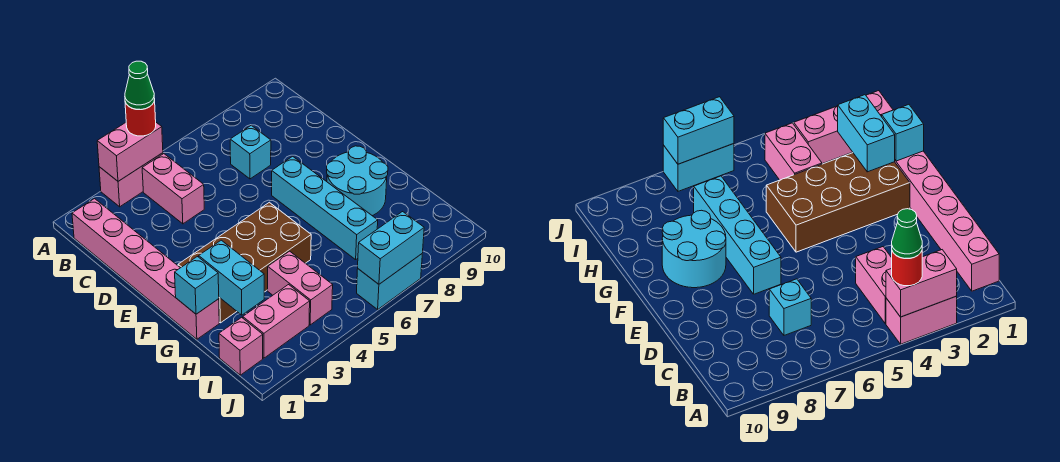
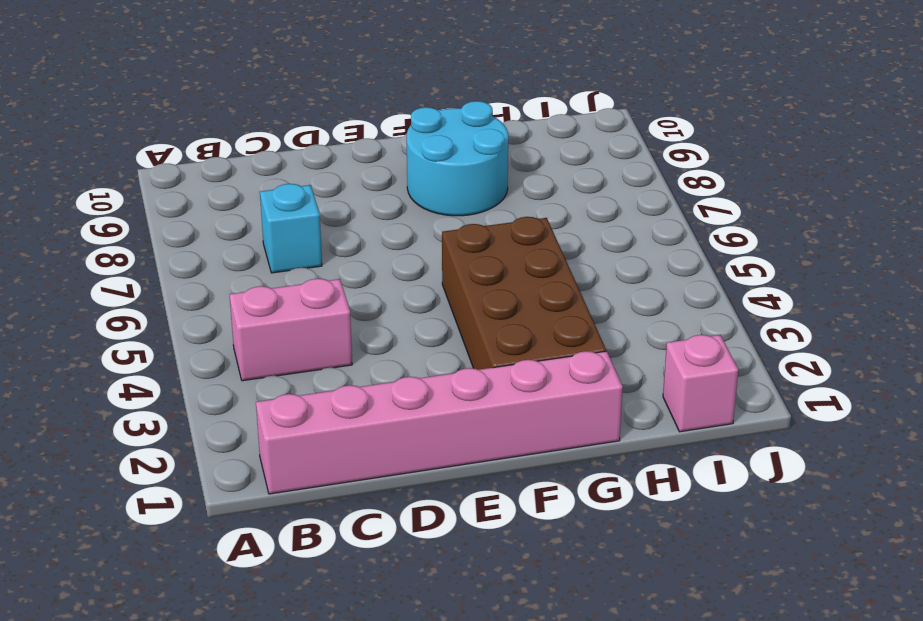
none -> pink 1x2 brick [99,153,163,207]
none -> cyan 1x4 brick [272,156,378,260]
none -> pink 1x2 brick [268,251,333,325]

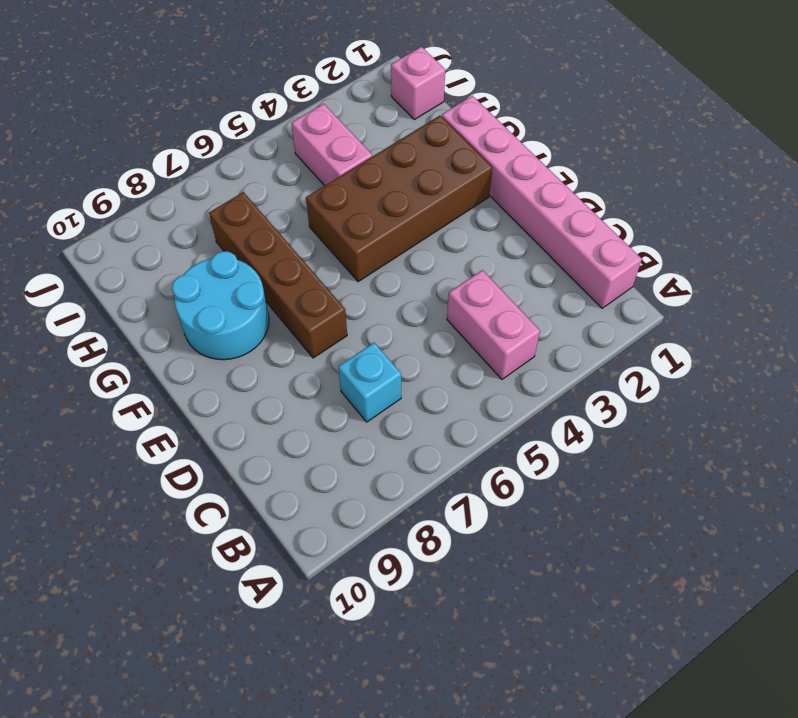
brown 1x4 brick [209,192,347,358] -> cyan 1x4 brick [272,156,378,260]
none -> pink 1x2 brick [99,153,163,207]
none -> pink 1x2 brick [243,285,310,358]
none -> cyan 1x2 brick [357,254,422,309]

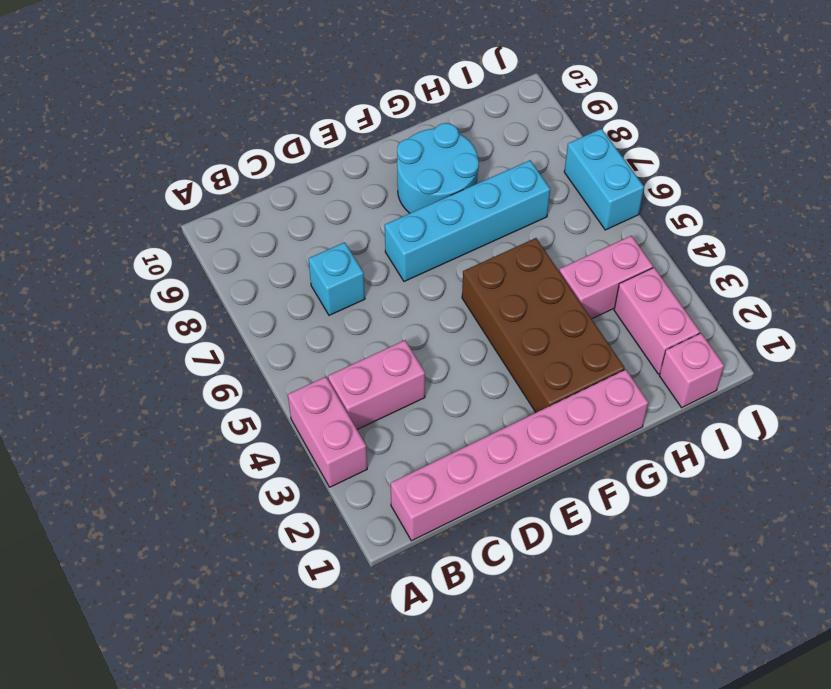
none -> pink 1x2 brick [97,123,163,181]
none -> cyan 1x1 brick [175,257,219,314]
none -> cyan 1x2 brick [199,240,264,315]

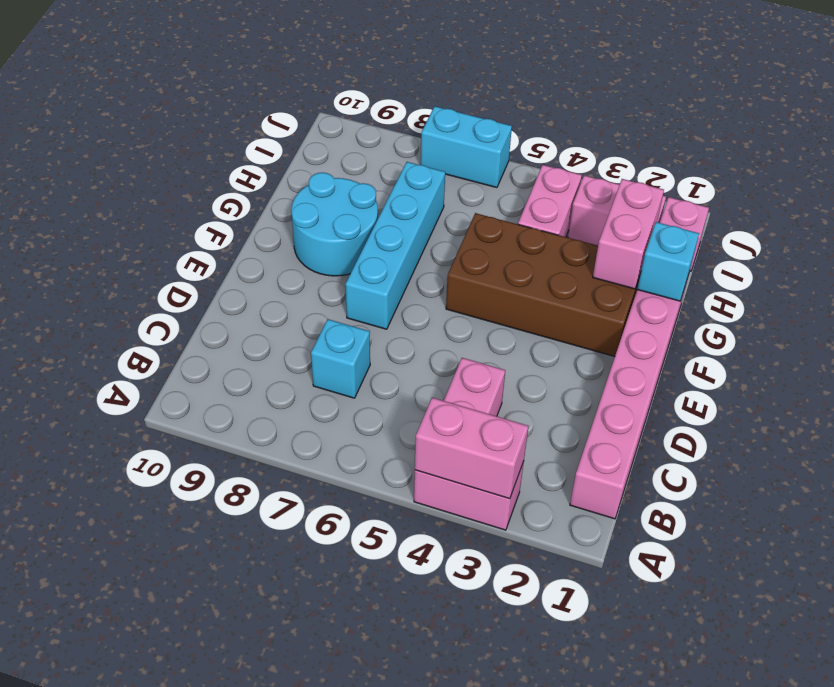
pink 1x2 brick [593,179,664,289] -> cyan 1x2 brick [199,240,264,315]
none -> cyan 1x2 brick [358,212,424,284]
none -> red 1x1 round brick [125,99,156,136]
none -> green 1x1 cone [125,61,154,110]

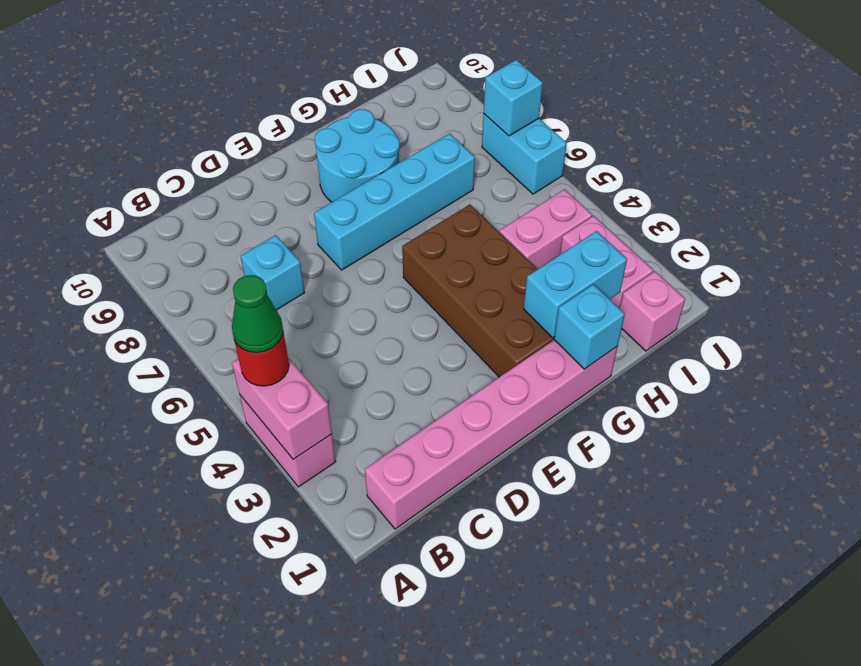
cyan 1x1 brick [484,60,543,136] -> cyan 1x2 brick [358,212,424,284]
none -> pink 1x2 brick [142,154,204,224]

